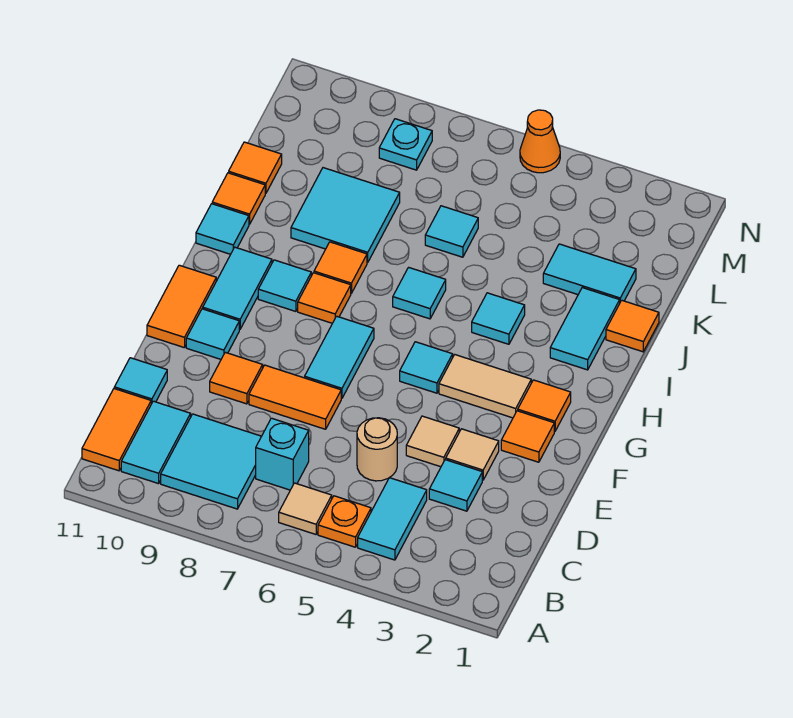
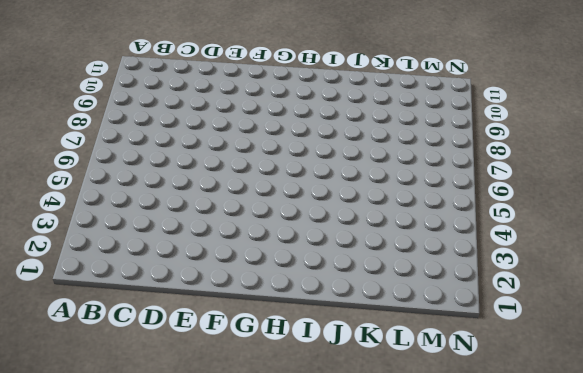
none -> cyan 1x2 tile [358,478,427,560]
none -> orange 1x1 plate [318,496,371,547]
none -> tan 1x1 tile [279,483,332,534]
none -> cyan 2x2 tile [161,414,261,509]

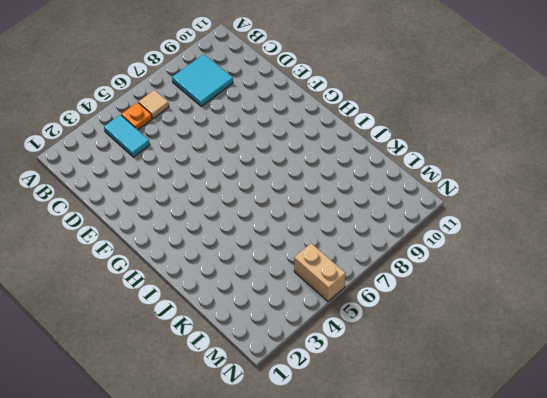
tan 1x2 brick [294,243,346,301] -> orange 1x1 cone [520,110,560,173]
none -> cyan 1x2 tile [121,401,191,484]
none -> orange 1x2 tile [82,389,151,471]
none -> cyan 1x1 brick [256,418,309,490]
none -> cyan 1x1 tile [429,460,482,511]

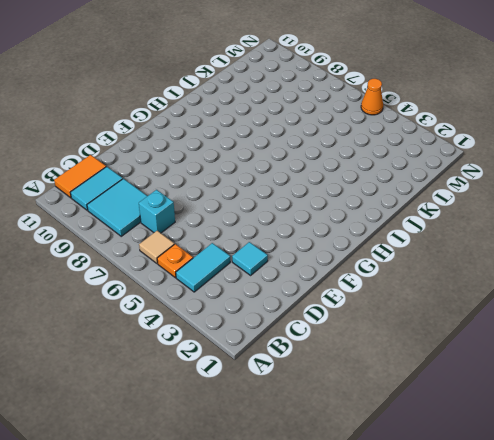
none -> tan 1x1 round brick [357,418,397,481]
none -> cyan 1x1 tile [114,358,167,404]
none -> tan 1x1 tile [446,429,499,480]
none -> tan 1x1 tile [406,416,459,467]

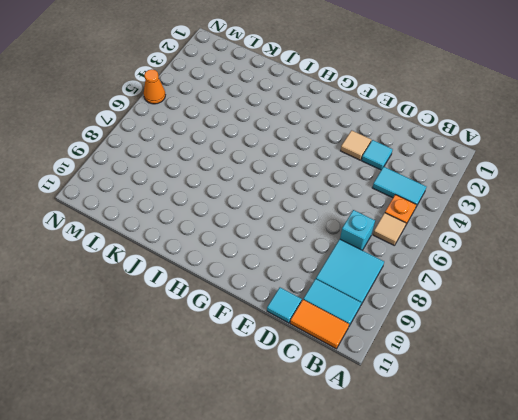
none -> tan 1x1 round brick [357,418,397,481]
none -> tan 1x1 tile [406,416,459,467]
none -> orange 1x2 tile [249,365,341,429]
none -> orange 1x1 tile [210,352,263,404]

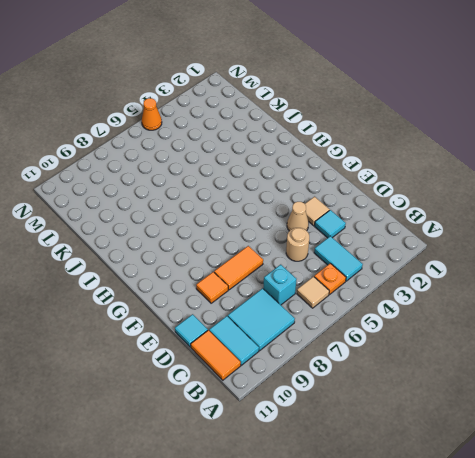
tan 1x1 cone [287,202,309,231] -> tan 1x1 tile [406,416,459,467]
none -> orange 1x1 tile [501,411,554,462]
none -> cyan 1x2 tile [305,316,374,399]
none -> cyan 1x1 tile [186,309,239,359]
none -> orange 1x2 tile [147,265,216,348]

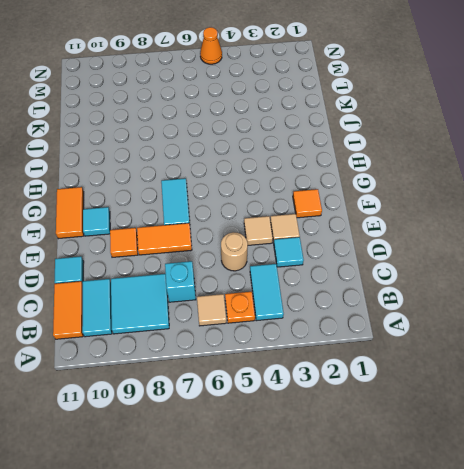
none -> orange 1x1 tile [518,380,571,431]
none -> tan 1x2 tile [439,355,531,418]
none -> cyan 1x1 tile [400,342,453,393]
none -> cyan 1x2 tile [203,247,272,329]

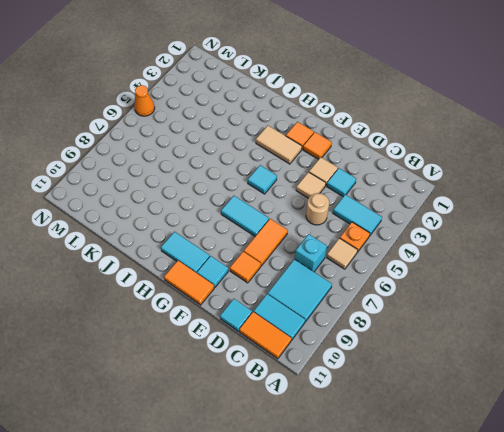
tan 1x2 tile [256,126,302,164] -> tan 1x2 tile turned to [439,355,531,418]
none -> orange 1x1 tile [298,273,351,323]
none -> cyan 1x1 tile [258,260,311,311]
none -> cyan 1x2 tile [550,288,620,370]
none -> cyan 1x1 tile [472,293,525,344]

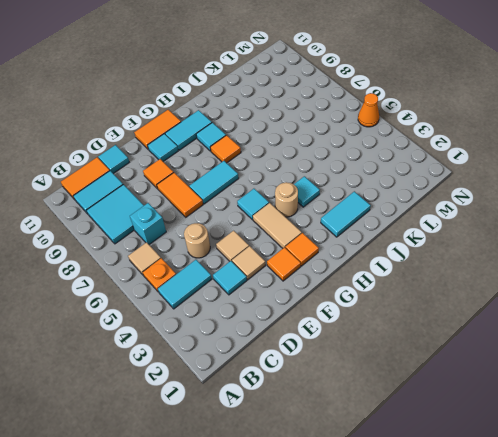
tan 1x1 round brick [275,182,298,217] -> none
none -> cyan 1x1 tile [393,267,446,319]
none -> orange 1x1 tile [314,242,367,293]
none -> cyan 1x1 tile [196,204,249,254]
none -> orange 1x1 tile [606,300,659,352]

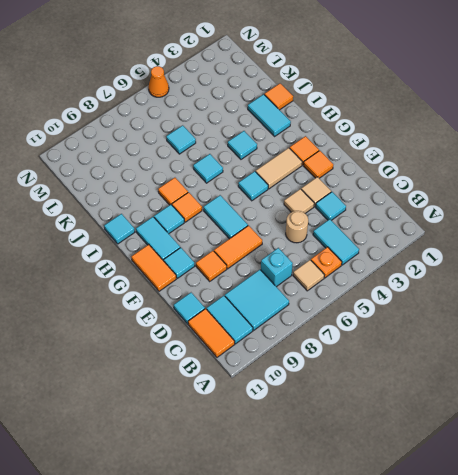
none -> cyan 2x2 tile [291,168,400,263]
none -> orange 1x1 tile [212,173,265,224]
none -> cyan 1x2 tile [543,244,636,302]
none -> orange 1x1 tile [229,142,282,194]

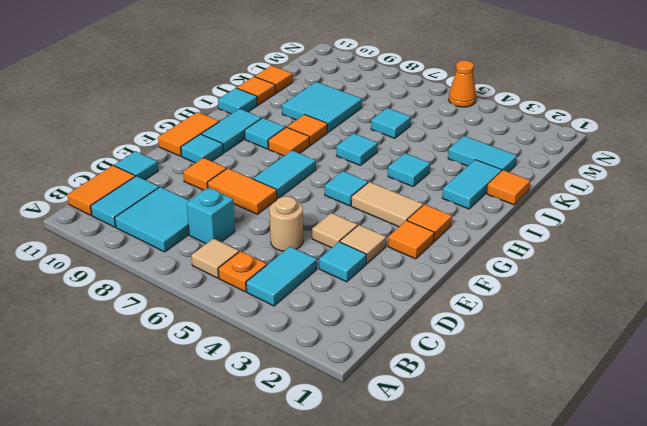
none -> cyan 1x1 plate [379,119,432,170]

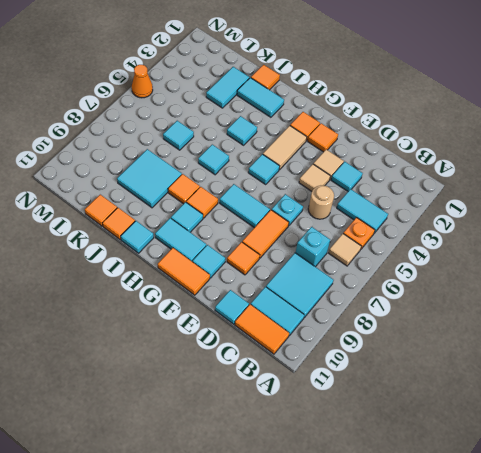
cyan 1x1 plate [272,194,303,226] -> cyan 1x1 plate moved to [379,119,432,170]

